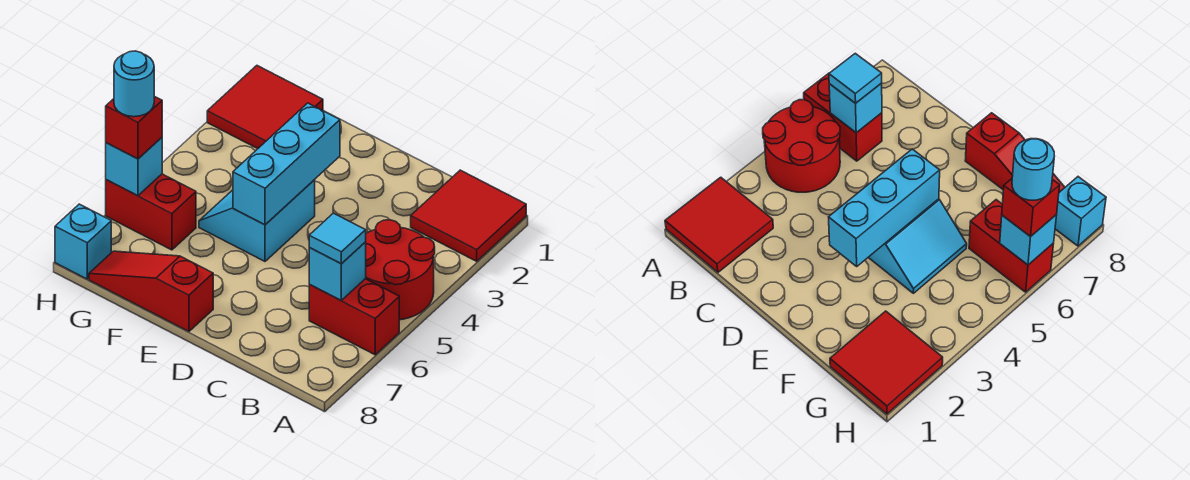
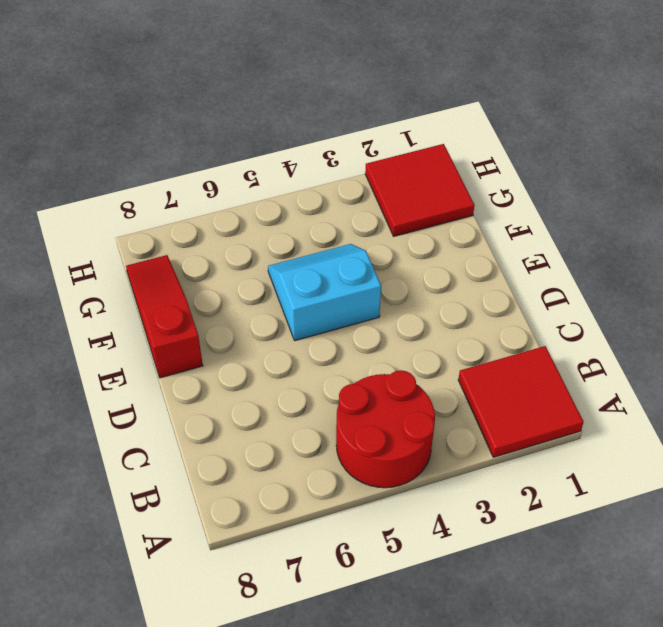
none -> red 1x2 brick [309,279,399,355]
none -> red 1x2 brick [106,174,196,250]
none -> cyan 1x1 brick [55,204,111,279]

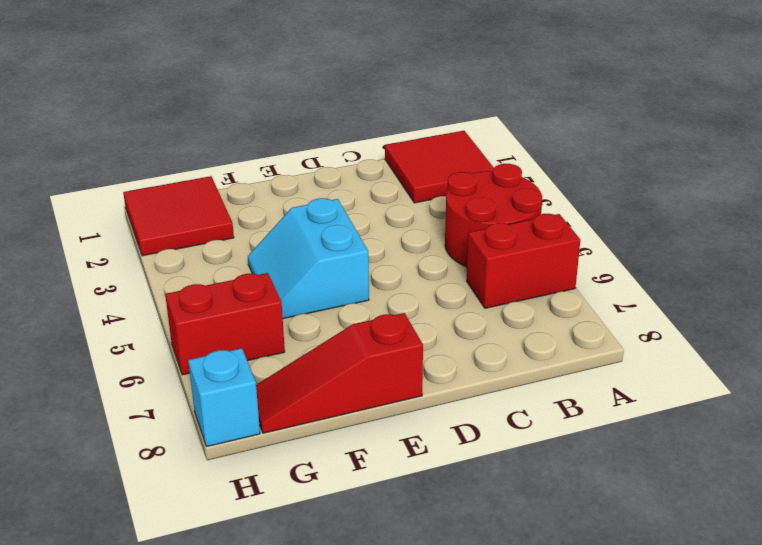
none -> cyan 1x1 brick [309,242,366,300]
none -> cyan 1x3 brick [233,103,340,225]
none -> cyan 1x1 brick [106,137,162,196]

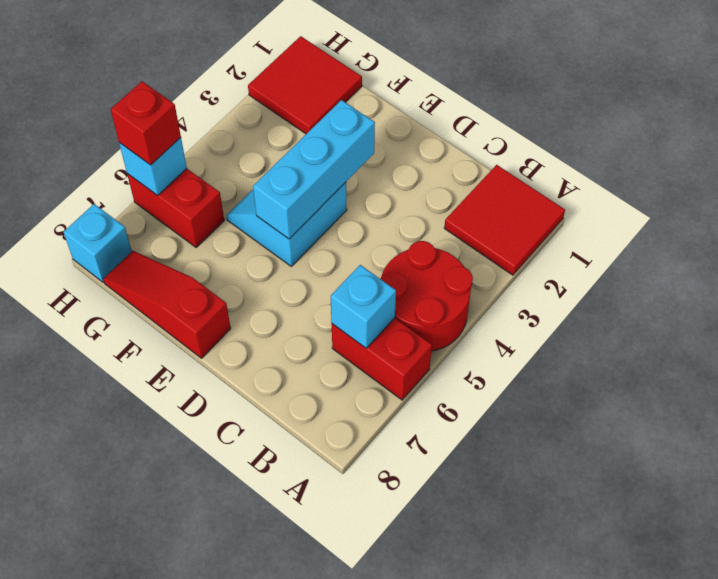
none -> cyan 1x1 tile [309,213,366,264]
none -> cyan 1x1 round brick [114,51,154,117]

